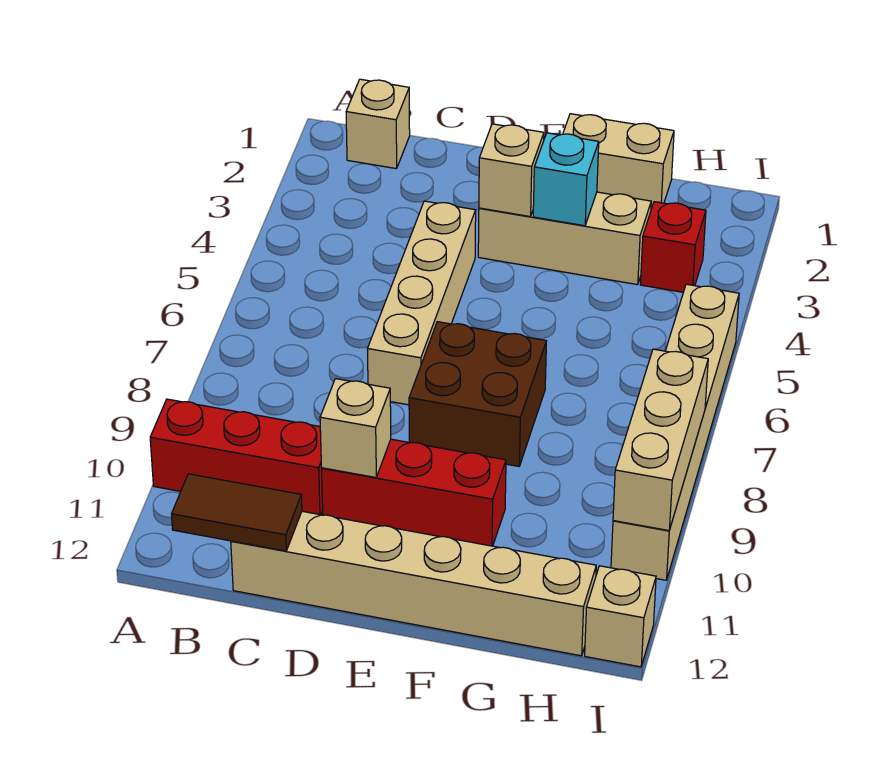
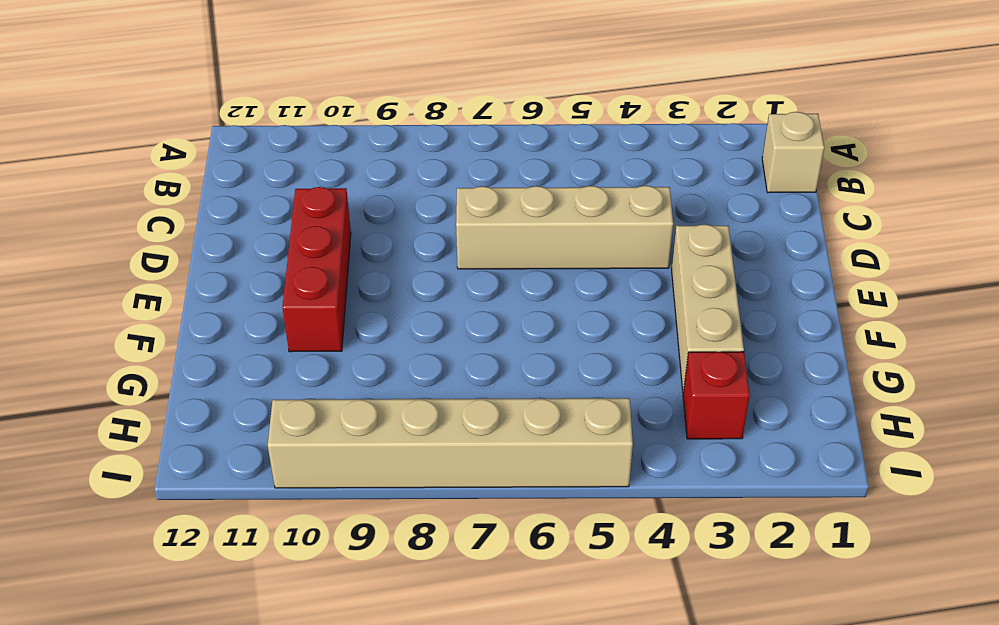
none -> red 1x3 brick [150,399,323,515]
none -> tan 1x6 brick [231,511,596,656]
none -> brown 2x2 brick [409,322,546,466]

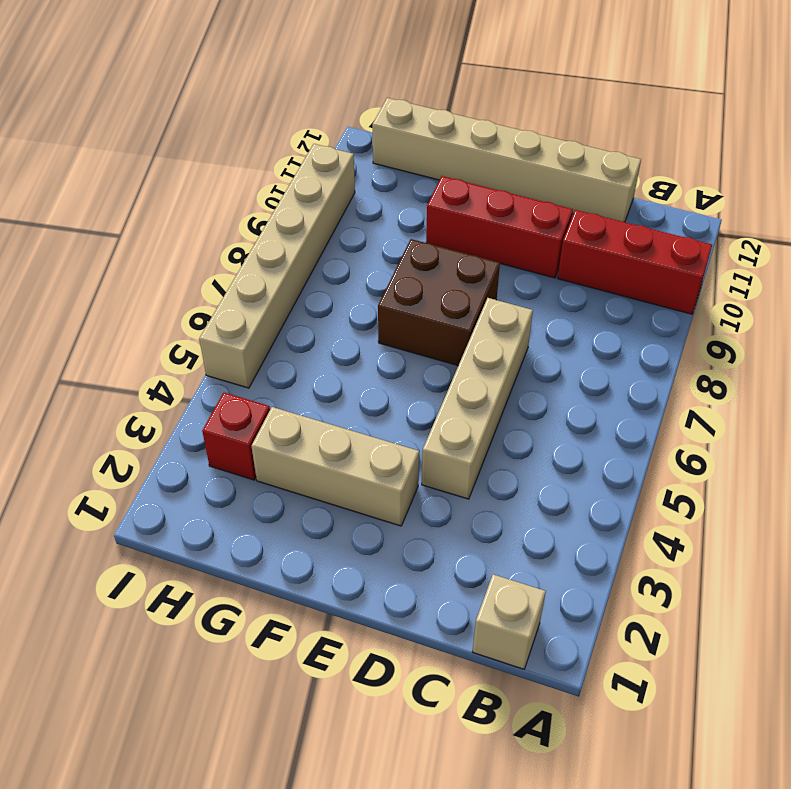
none -> tan 1x2 brick [563,114,674,209]
none -> tan 1x1 brick [585,566,656,667]
none -> brown 1x2 tile [172,474,302,551]

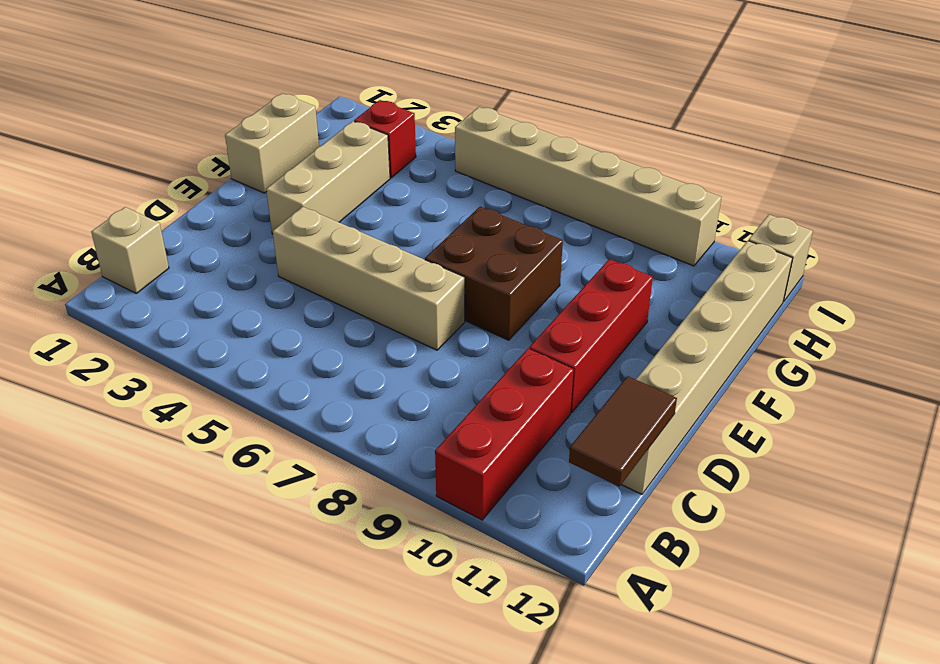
none -> tan 1x1 brick [320,379,391,478]
none -> tan 1x1 brick [479,124,544,216]
none -> cyan 1x1 brick [533,133,599,226]

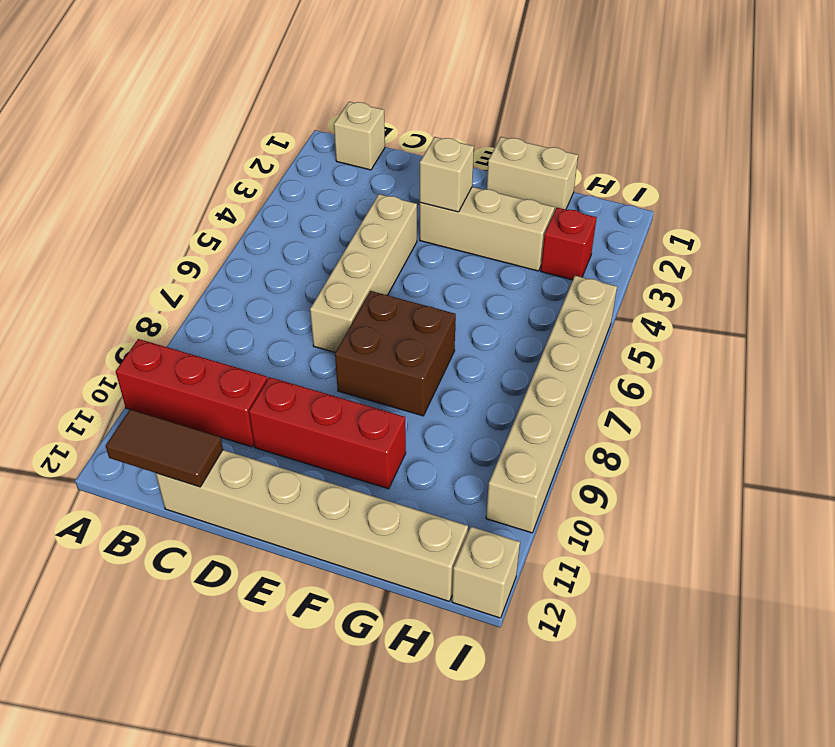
none -> tan 1x1 brick [320,379,391,478]
none -> cyan 1x1 brick [533,133,599,226]
none -> tan 1x3 brick [613,349,708,531]

